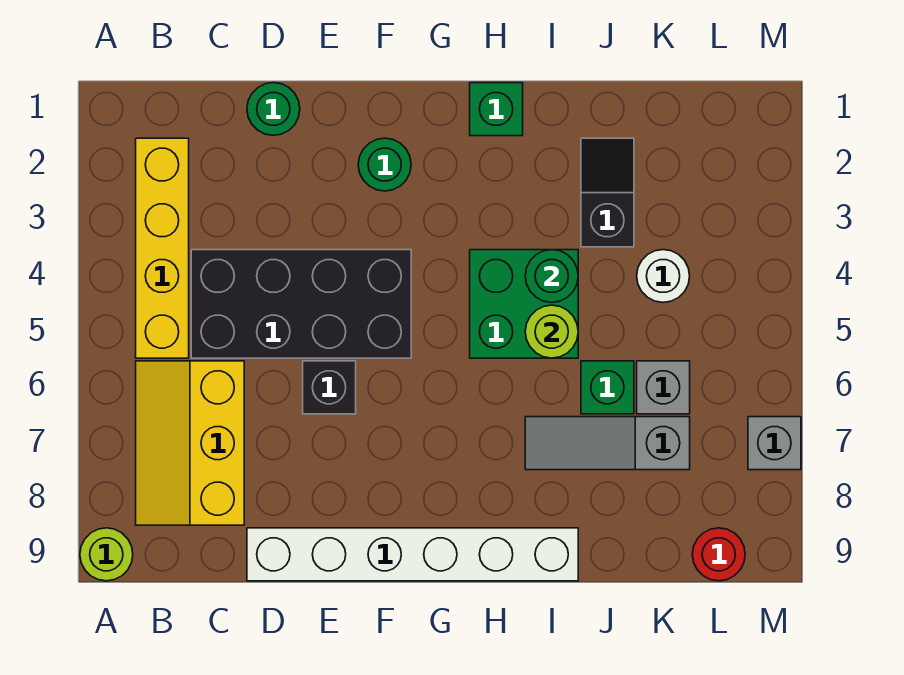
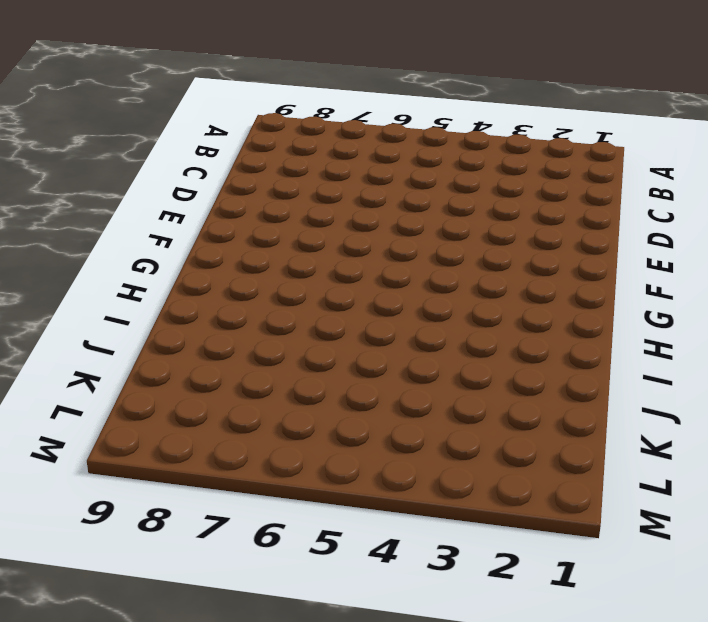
none -> lime 1x1 round brick [80,528,133,581]
none -> yellow 1x4 brick [136,138,189,358]
none -> yellow 2x3 slope [136,361,244,525]

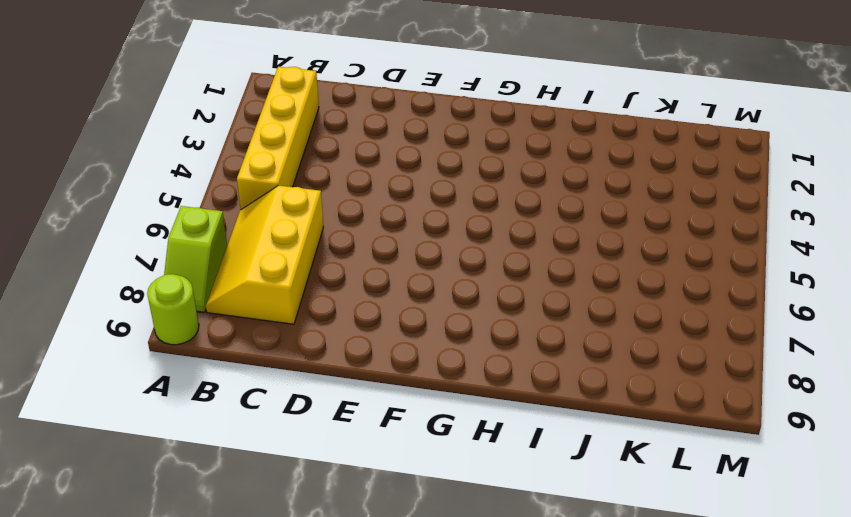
lime 1x2 slope [164,206,227,312] -> none
none -> black 2x4 brick [191,250,411,358]
none -> green 1x1 round brick [247,83,300,135]
none -> white 1x6 brick [247,528,578,581]

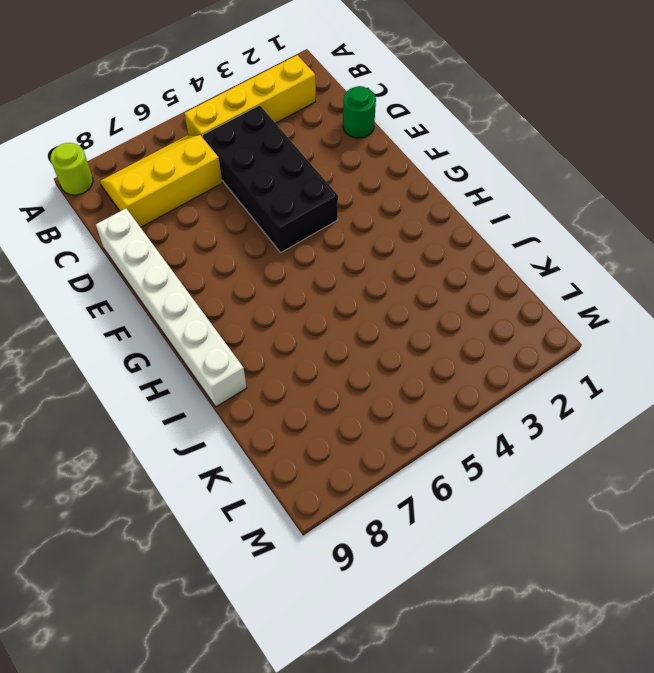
none -> black 1x1 brick [303,361,356,414]
none -> green 1x1 round brick [358,138,411,191]
none -> green 1x1 brick [470,83,523,136]

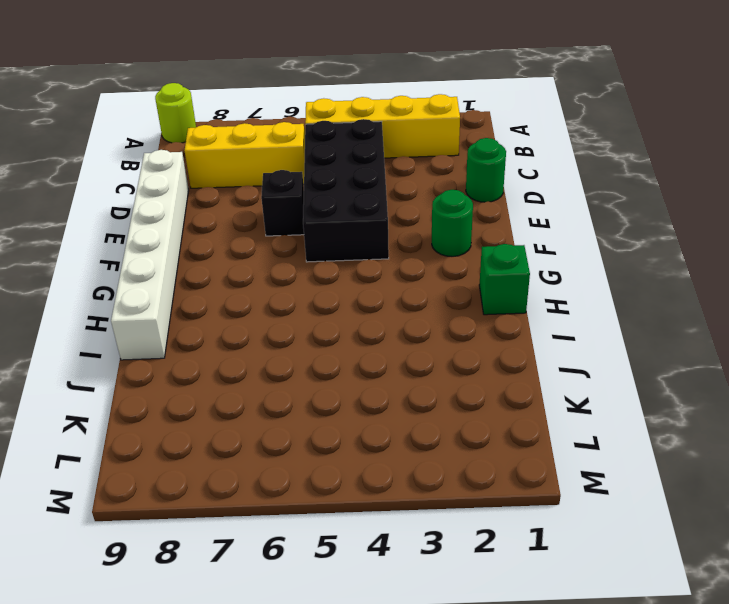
none -> green 2x2 brick [470,250,578,358]
none -> grey 1x3 slope [525,417,690,470]
none -> black 1x2 slope [581,138,634,247]

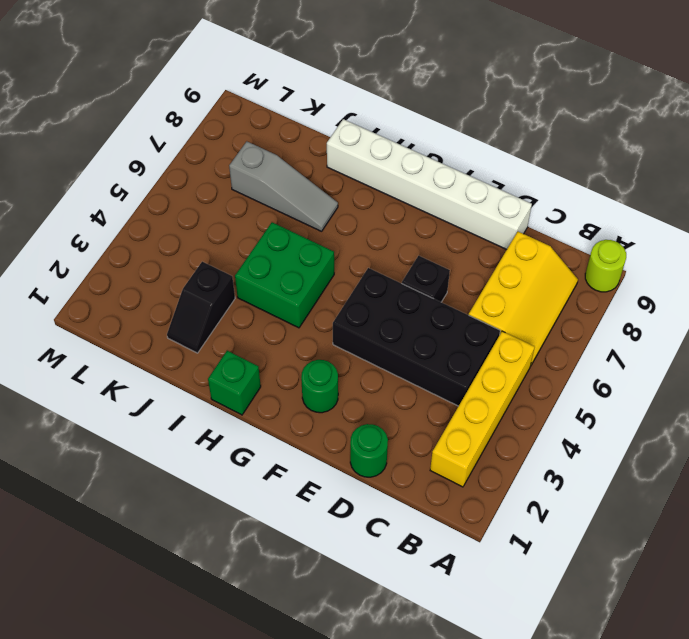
none -> green 1x1 brick [581,361,634,414]
none -> white 1x1 round brick [637,250,690,302]
none -> grey 1x1 brick [637,361,690,414]

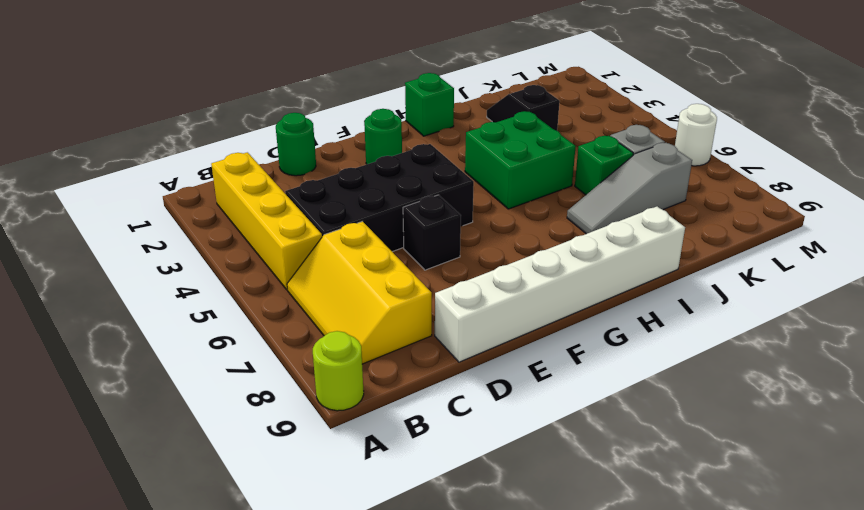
white 1x1 round brick [675,104,717,166] -> white 1x1 round brick moved to [637,250,690,302]
none -> red 1x1 round brick [692,528,745,581]
none -> grey 1x1 brick [748,417,801,470]
none -> green 1x1 round brick [525,250,578,303]

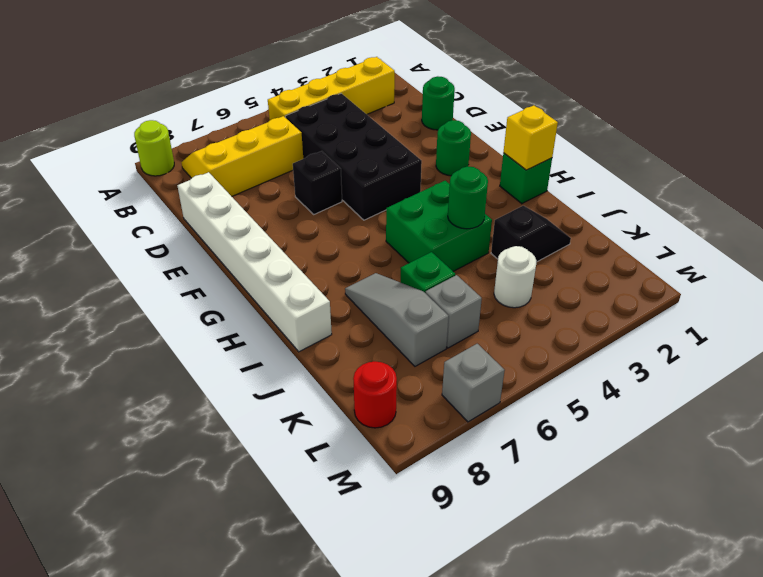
yellow 1x1 brick [503,105,558,170] -> none
none -> lime 1x1 round brick [525,305,578,358]

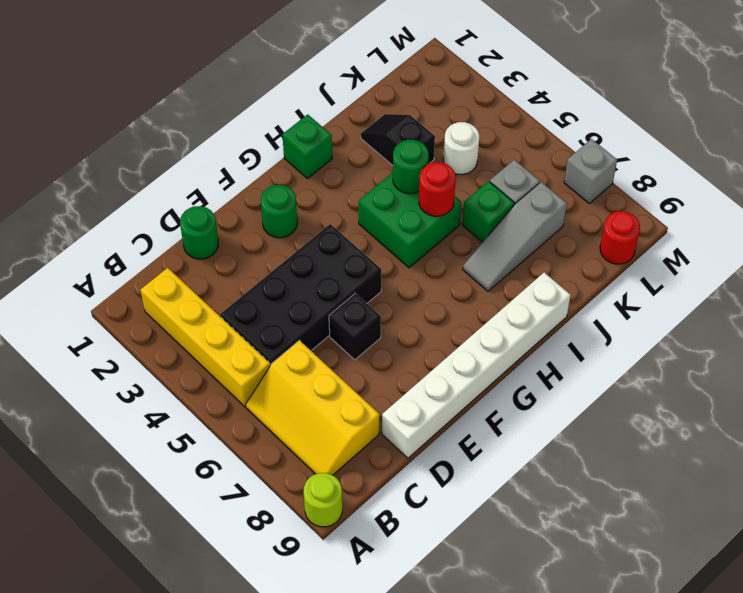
red 1x1 round brick [419,162,456,216] -> lime 1x1 round brick [525,305,578,358]

